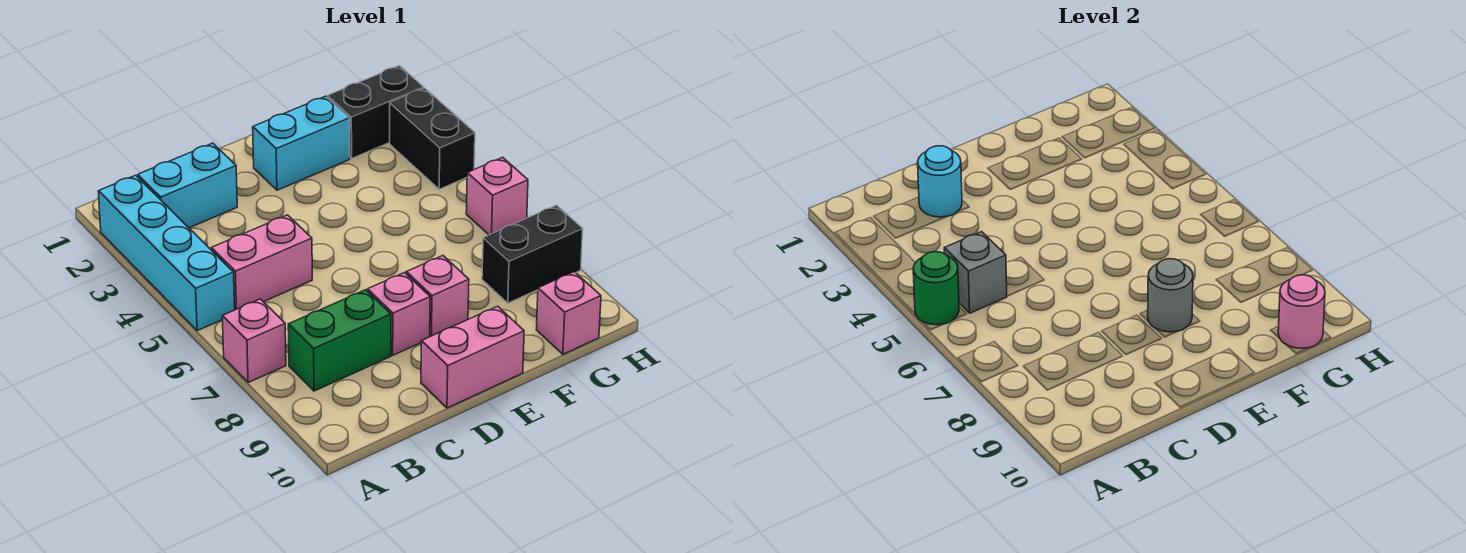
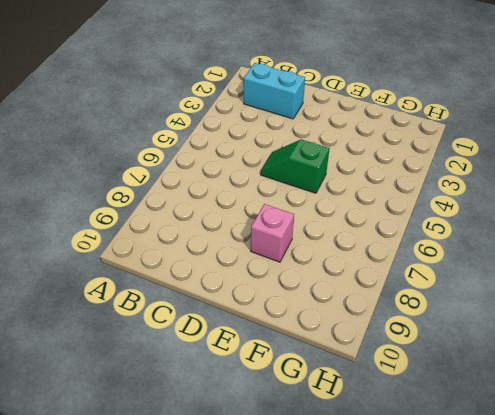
green 1x2 slope [261,140,329,193] -> none
none -> cyan 1x4 brick [98,175,235,331]
none -> pink 1x1 brick [222,299,286,383]
none -> pink 1x2 brick [211,215,312,310]

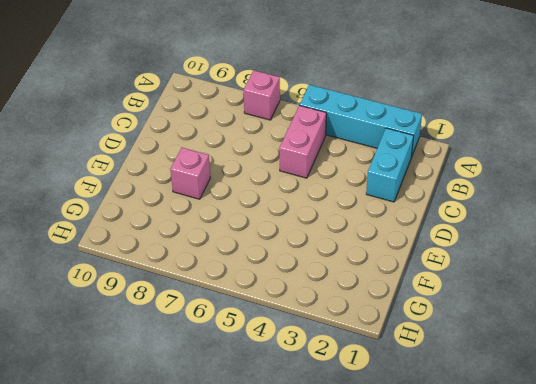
none -> green 1x2 brick [288,290,391,391]
none -> pink 1x1 brick [367,273,430,355]
none -> pink 1x2 brick [421,306,524,408]

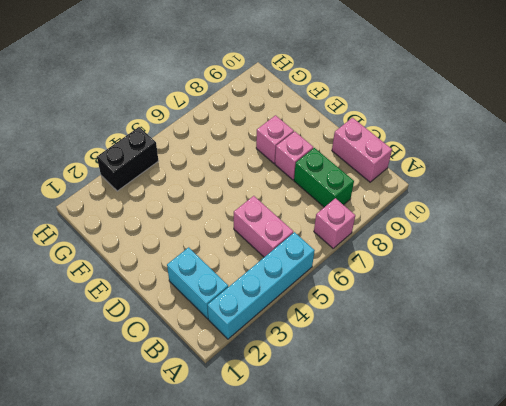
pink 1x2 brick [332,118,392,182] -> pink 1x2 brick moved to [421,306,524,408]
none -> cyan 1x2 brick [253,96,350,190]
none -> black 1x2 brick [328,66,423,158]
none -> black 1x2 brick [482,205,583,303]

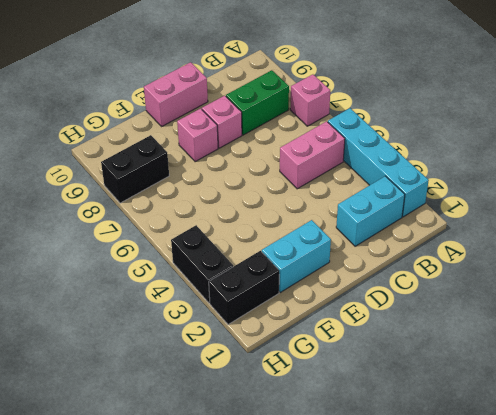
none -> pink 1x1 brick [536,272,601,354]
none -> pink 1x1 brick [466,157,528,235]
none -> green 1x1 round brick [913,252,959,325]

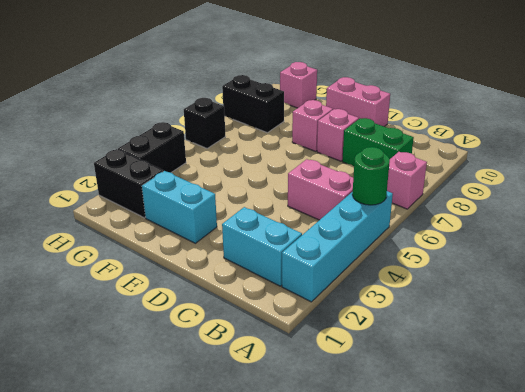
black 1x1 brick [184,98,225,148] -> pink 1x1 brick [466,157,528,235]
none -> grey 1x1 brick [944,232,1007,313]
none -> cyan 1x1 round brick [918,146,962,217]
none -> grey 1x1 round brick [1148,259,1193,332]

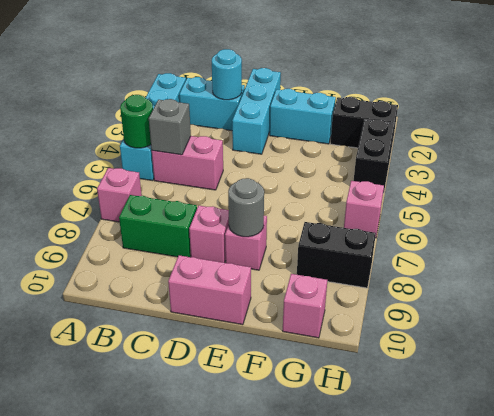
cyan 1x3 brick [232,68,281,154] -> none
none -> pink 1x1 round brick [1278,275,1325,348]

